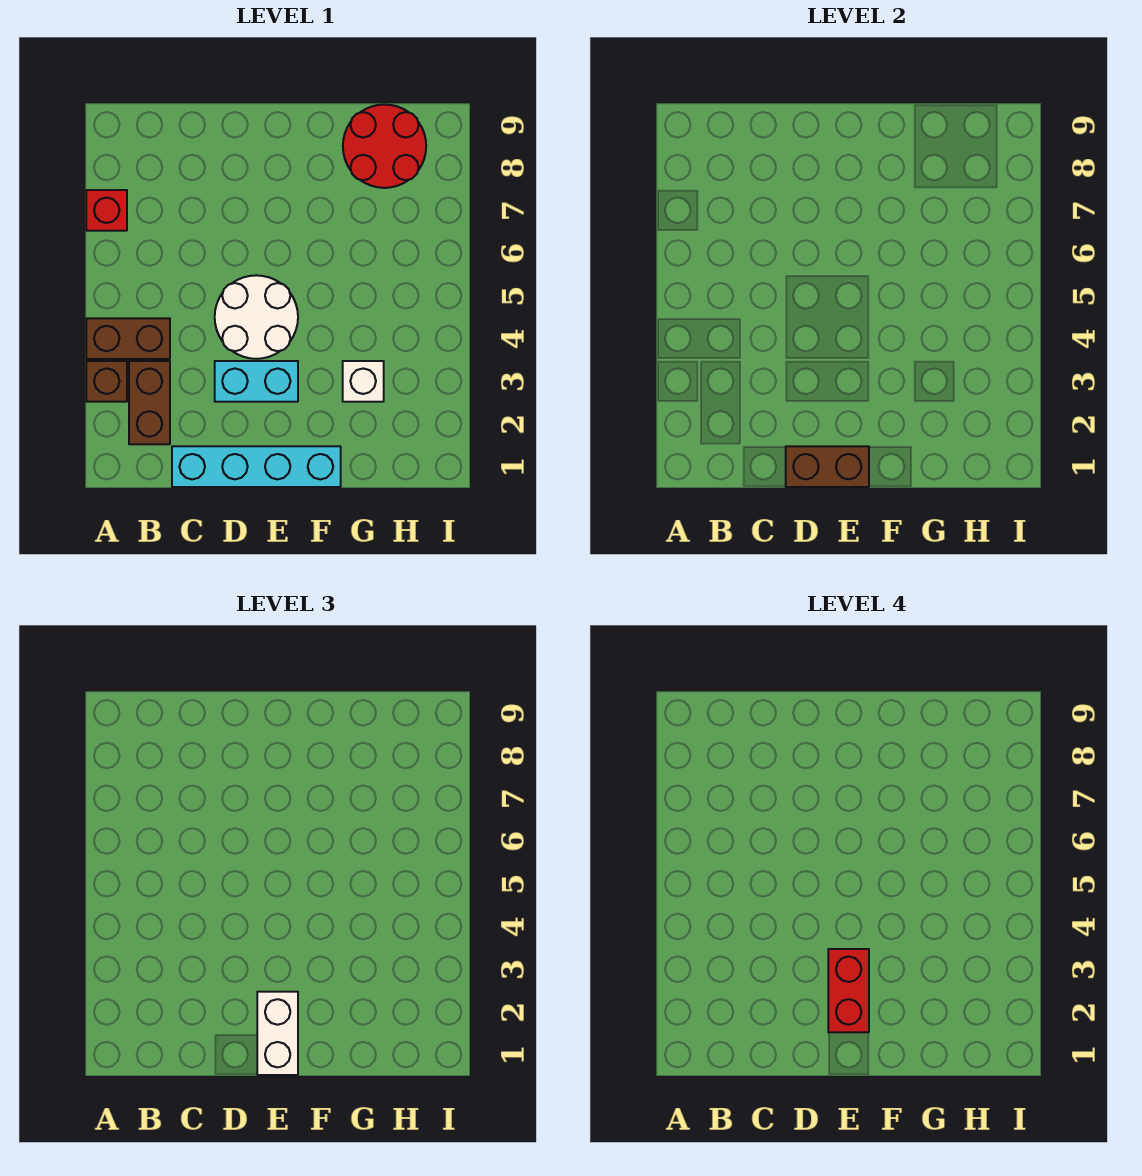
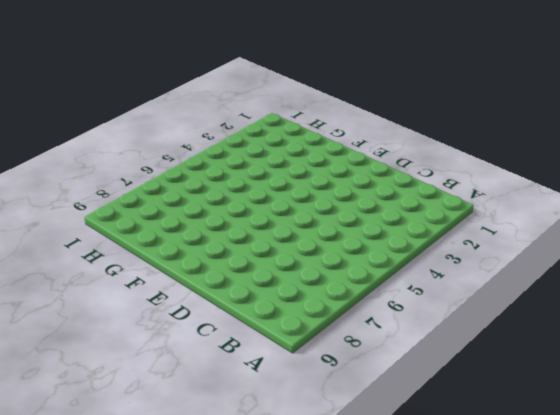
none -> brown 1x1 brick [86,361,127,402]
none -> brown 1x2 brick [86,318,170,359]
none -> red 1x1 brick [86,190,127,231]

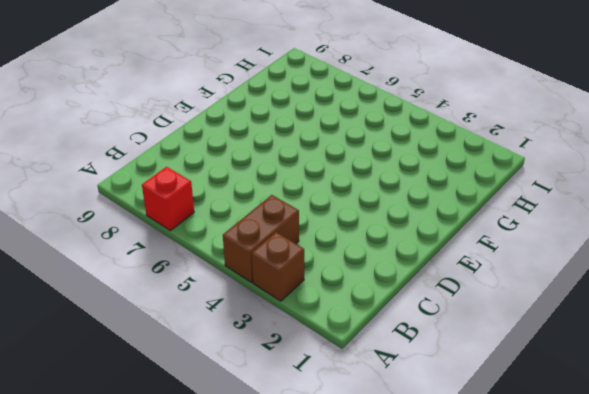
none -> brown 1x2 brick [129,361,170,444]
none -> cyan 1x4 brick [172,446,341,487]
none -> cyan 1x2 brick [215,361,298,402]

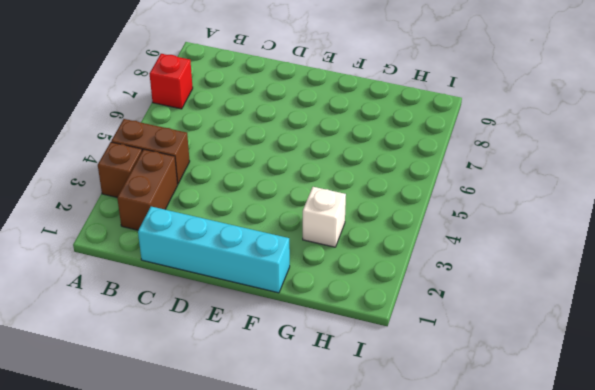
none -> cyan 1x2 brick [215,361,298,402]
none -> white 2x2 round brick [215,275,298,359]
none -> red 2x2 round brick [343,105,426,188]

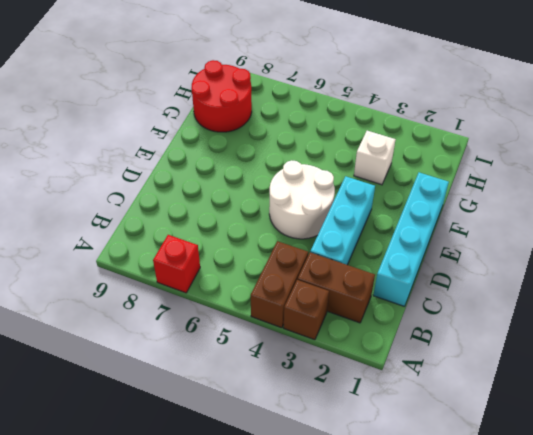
cyan 1x3 brick [310,176,375,265] -> cyan 1x2 brick [215,361,298,402]
none -> brown 1x2 brick [786,446,869,487]
none -> white 1x2 brick [257,992,298,1075]
none -> red 1x2 brick [828,949,869,1032]

